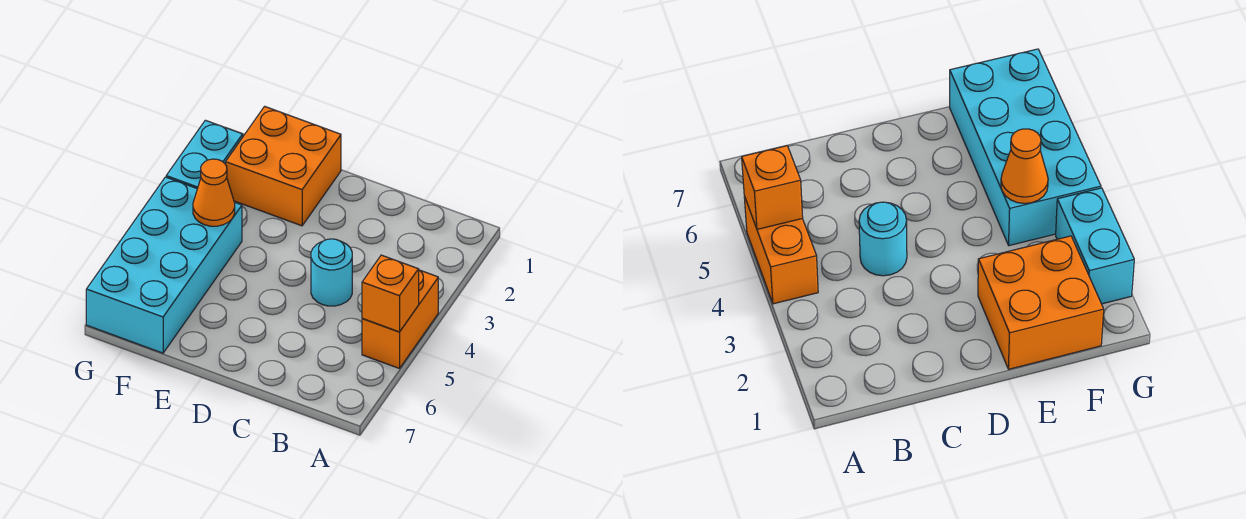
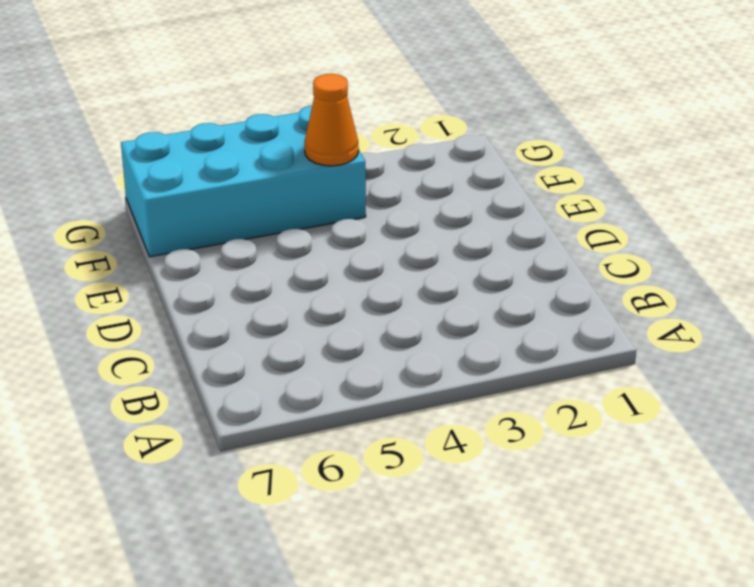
none -> orange 1x2 brick [362,270,438,368]
none -> cyan 1x1 round brick [311,239,352,306]

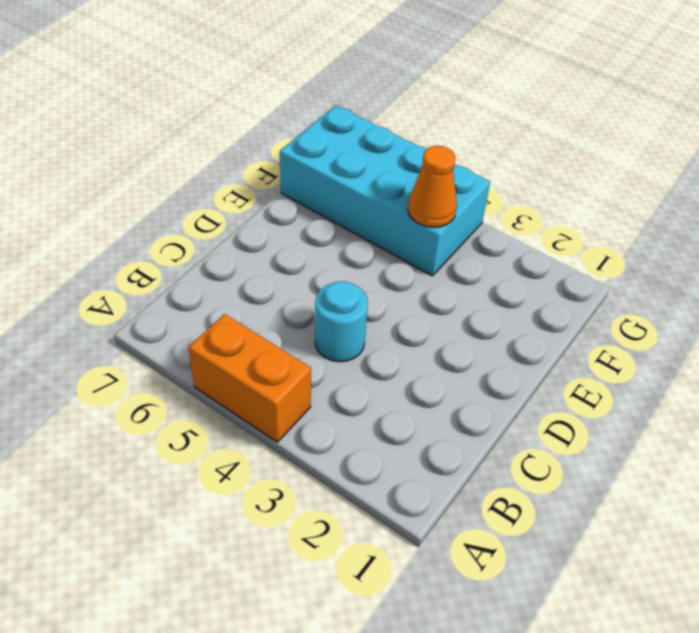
none -> orange 2x2 brick [226,106,341,226]
none -> cyan 1x2 brick [166,120,243,189]

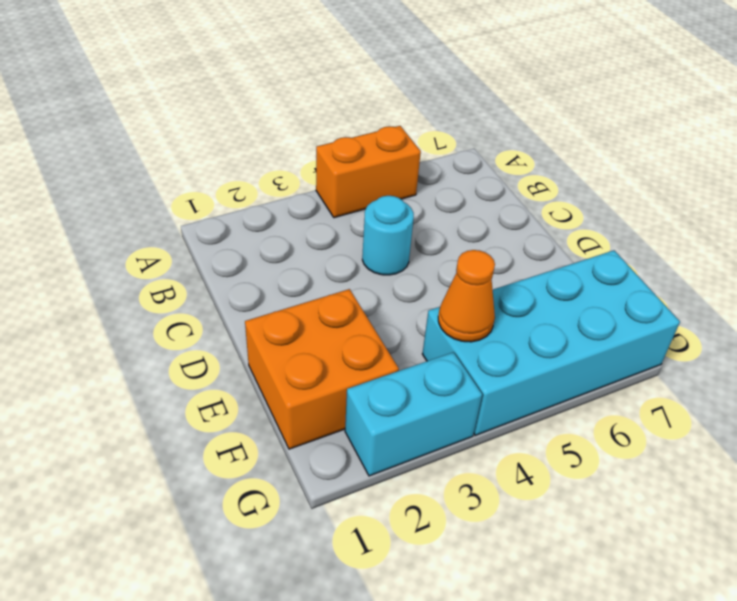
none -> orange 1x1 brick [362,255,419,332]

